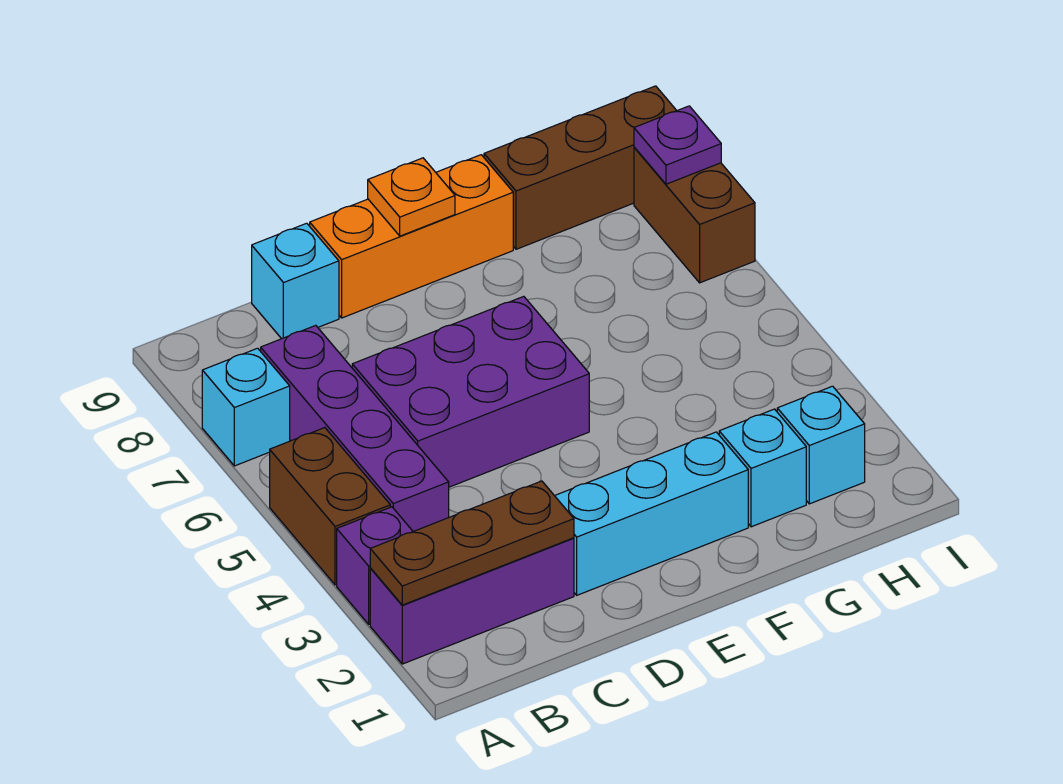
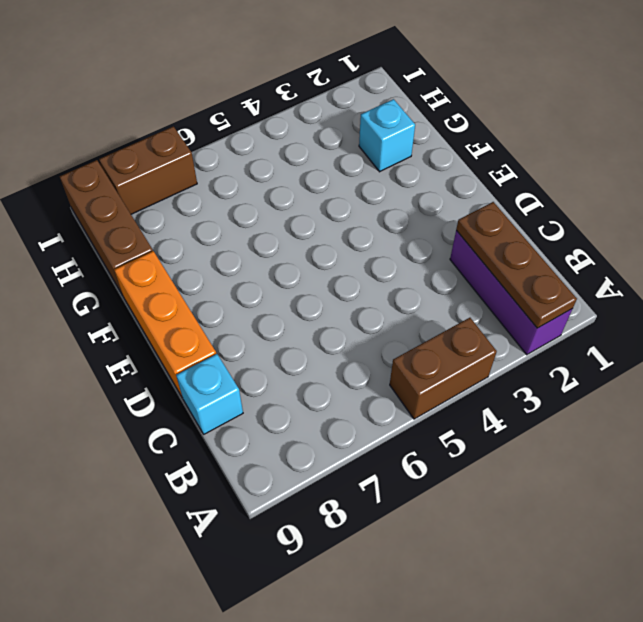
none -> purple 1x1 brick [337,507,413,624]
none -> cyan 1x1 brick [202,348,290,466]
none -> purple 1x4 brick [261,325,449,531]

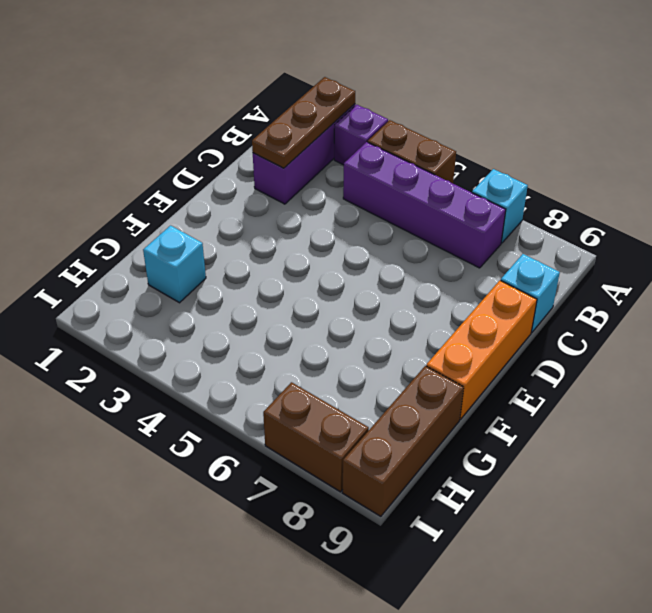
none -> purple 2x3 brick [352,296,589,487]
none -> cyan 1x3 brick [555,432,748,595]
none -> cyan 1x1 brick [777,386,865,504]

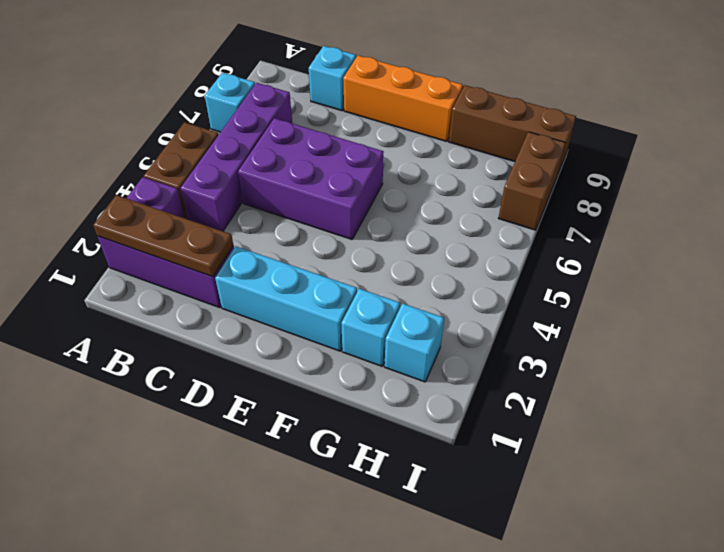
none -> orange 1x1 plate [368,158,455,236]
none -> purple 1x1 plate [634,106,721,184]

